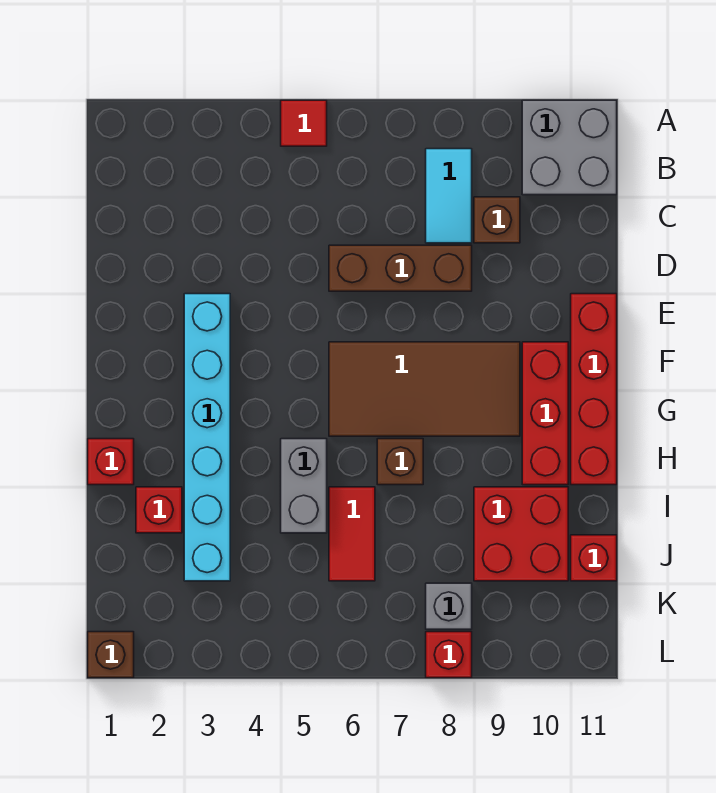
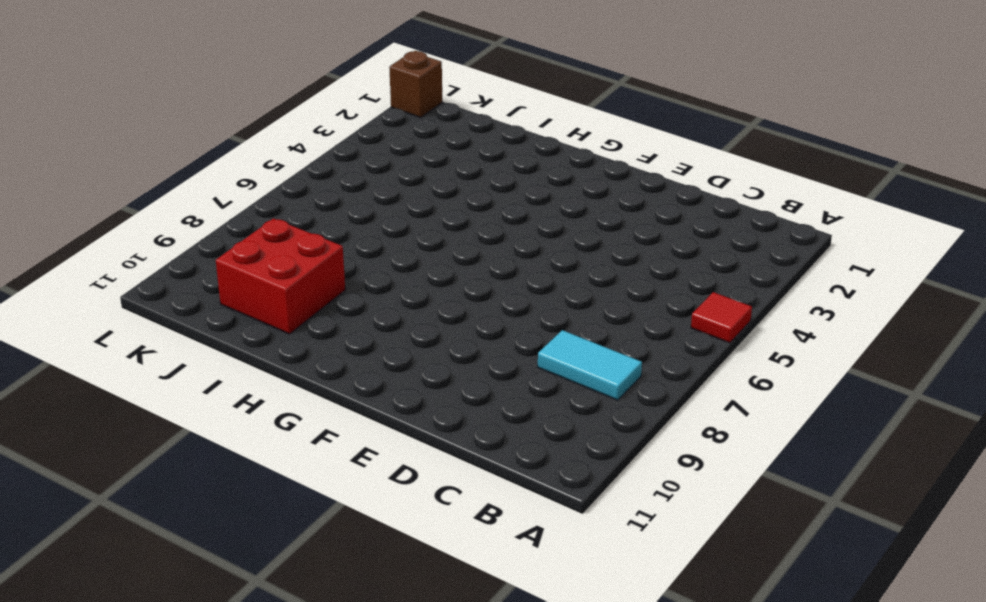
none -> grey 2x2 brick [522,100,617,195]
none -> brown 1x1 brick [474,197,520,243]
none -> brown 1x3 brick [329,245,472,291]

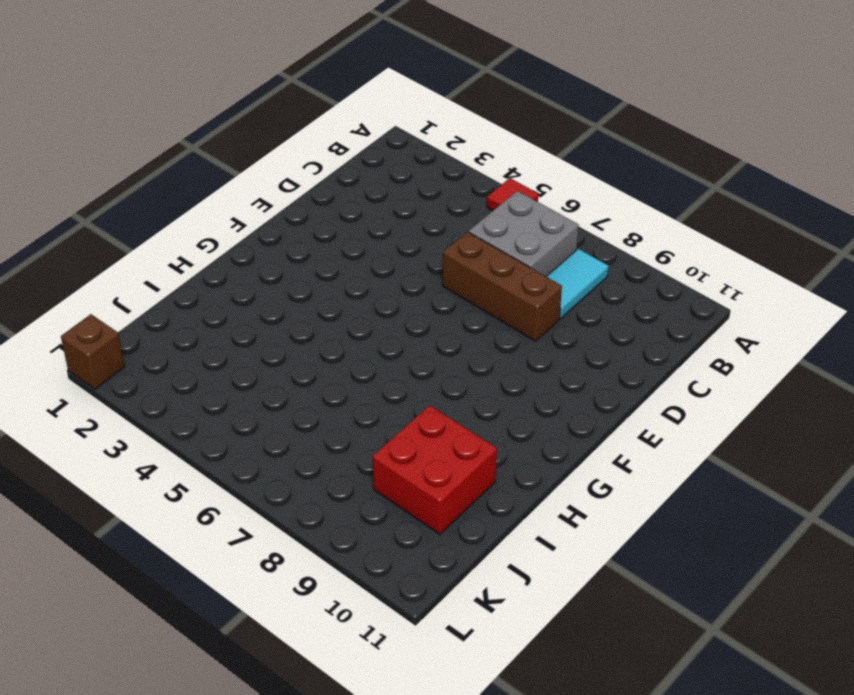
grey 2x2 brick [469,191,579,276] -> grey 2x2 brick moved to [522,100,617,195]
none -> brown 1x1 brick [474,197,520,243]
none -> cyan 1x6 brick [184,294,230,581]
none -> red 1x4 brick [571,294,617,485]

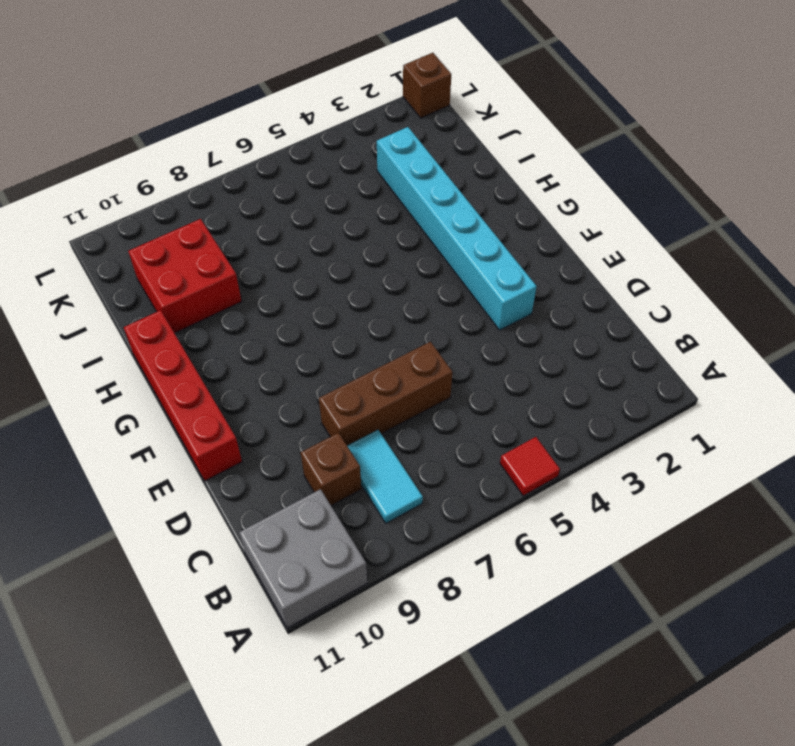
none -> brown 2x4 tile [329,342,520,436]
none -> red 1x3 brick [522,342,568,485]
none -> red 1x1 brick [88,439,134,485]

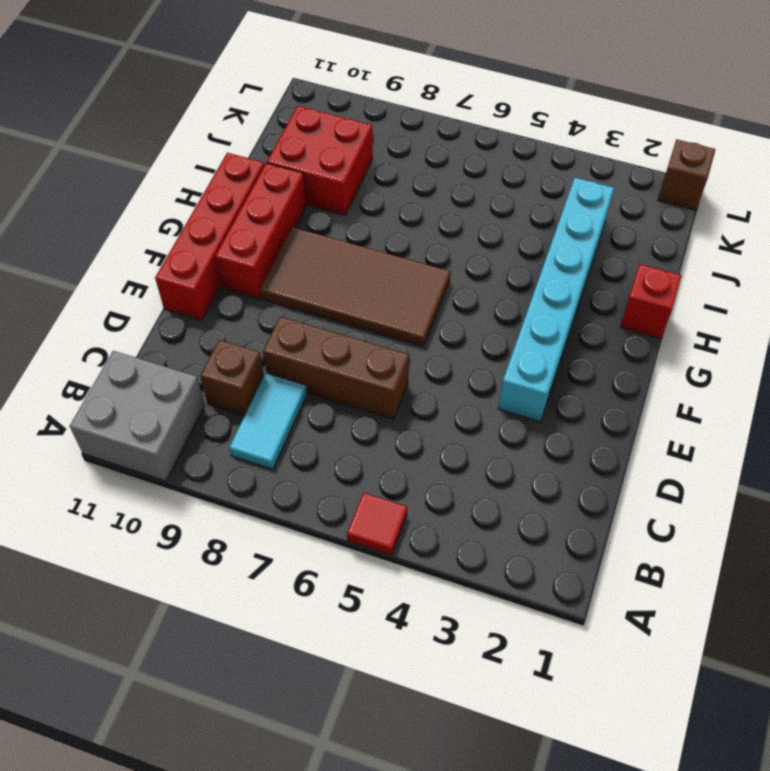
none -> grey 1x2 brick [281,439,327,533]
none -> brown 1x1 brick [377,439,423,485]
none -> red 1x1 brick [136,487,182,533]

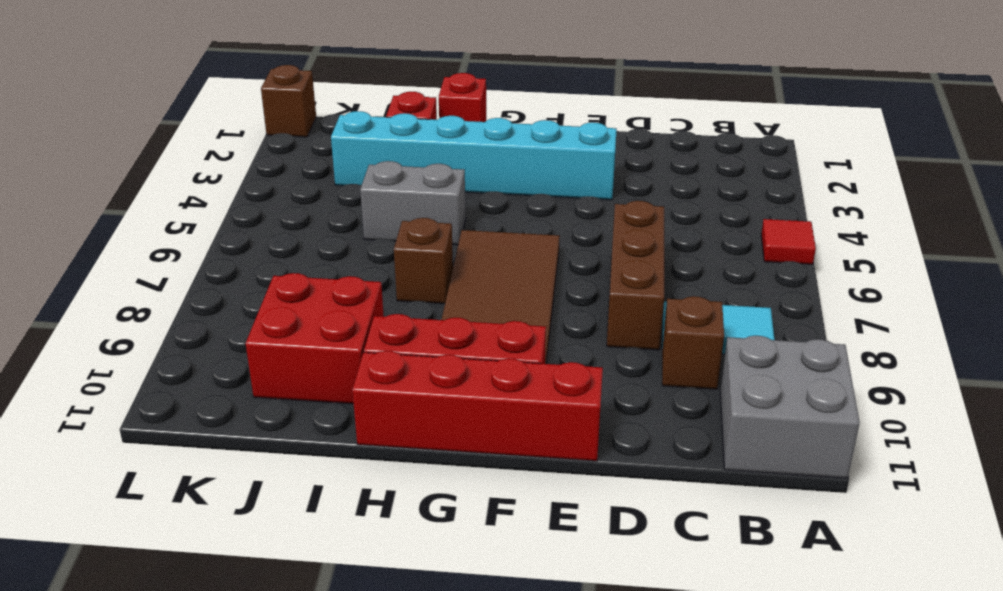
none -> red 1x2 tile [329,487,375,581]
none -> red 1x1 brick [571,535,617,581]
none -> grey 1x1 brick [426,583,472,629]

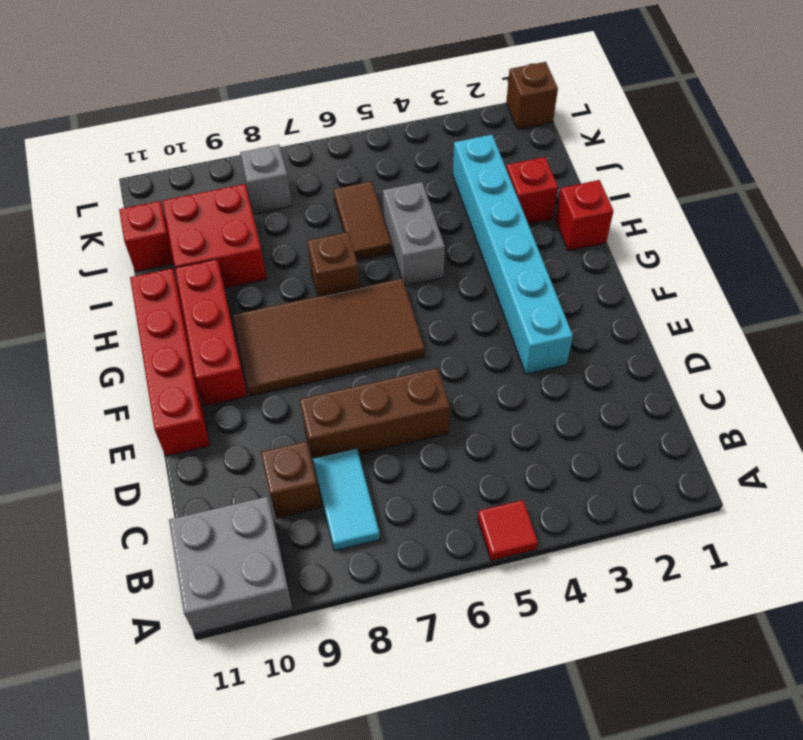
brown 1x2 tile [333,181,392,260] -> red 1x2 tile [329,487,375,581]
none -> red 1x1 brick [426,632,472,678]

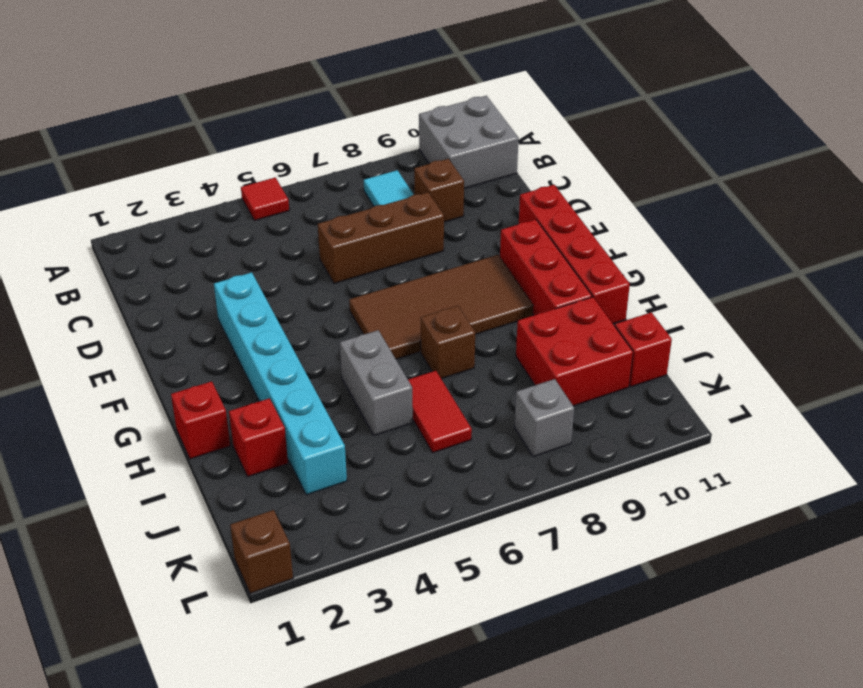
none -> red 1x1 brick [426,632,472,678]

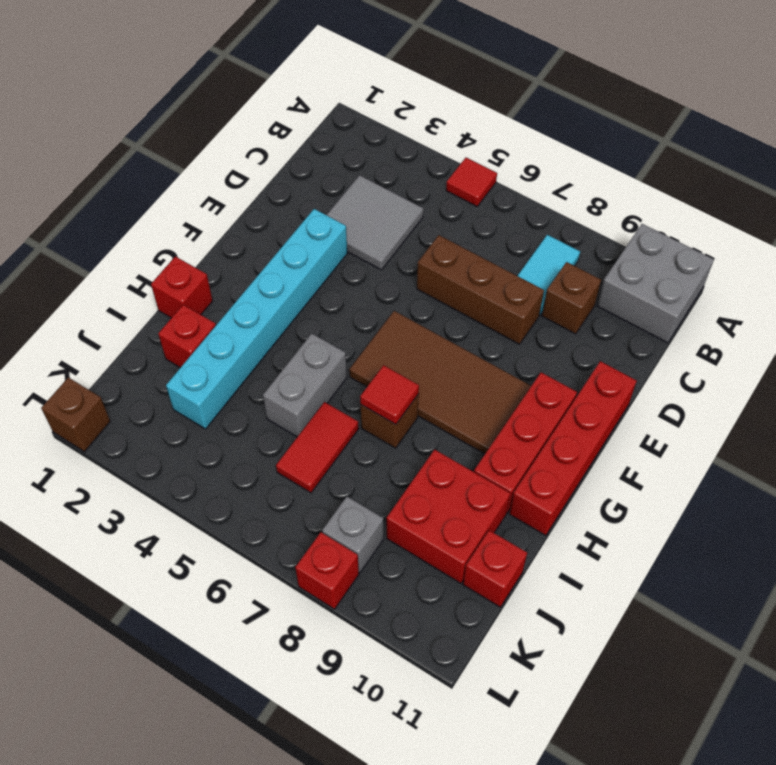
grey 2x2 tile [327,175,423,270] -> none
red 1x1 tile [360,365,419,425] -> none

